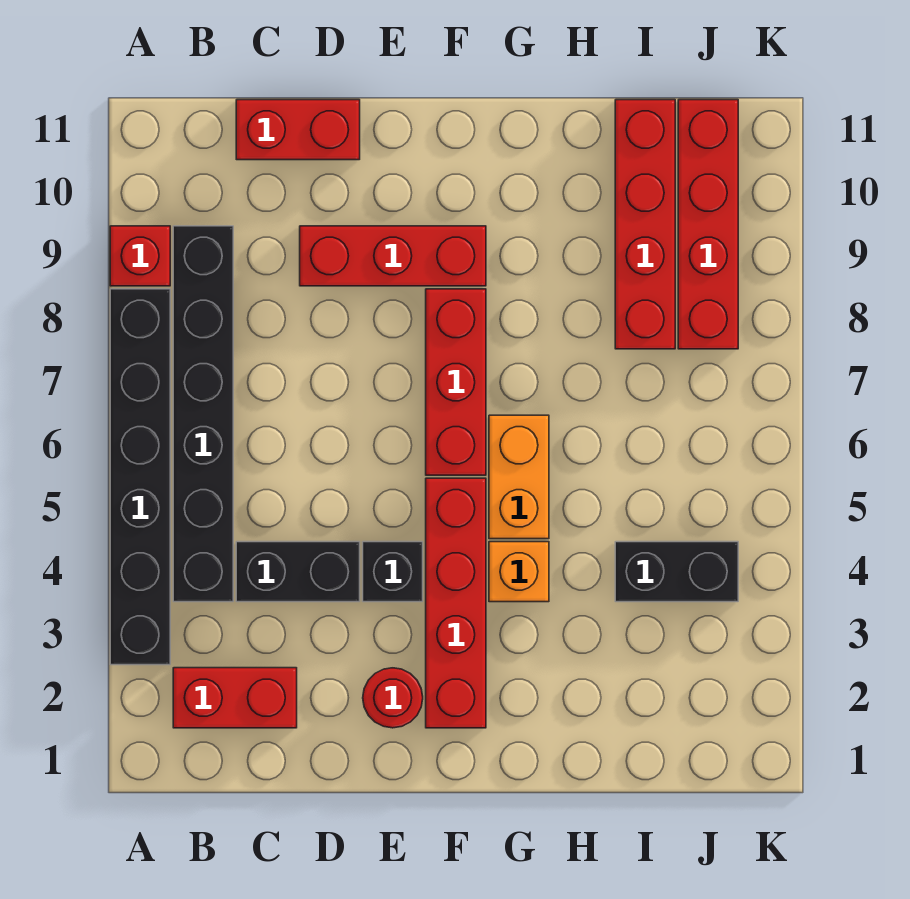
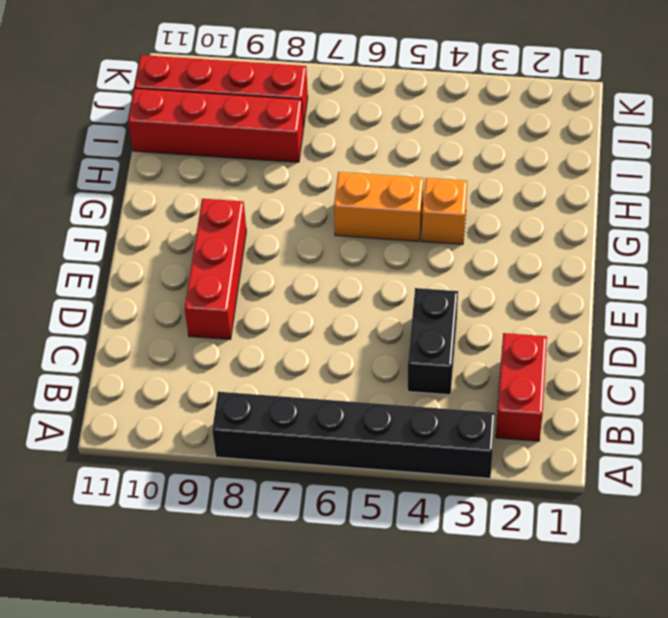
none -> red 1x1 brick [110,226,170,286]
none -> black 1x6 brick [173,226,233,602]
none -> red 1x2 brick [236,100,360,160]

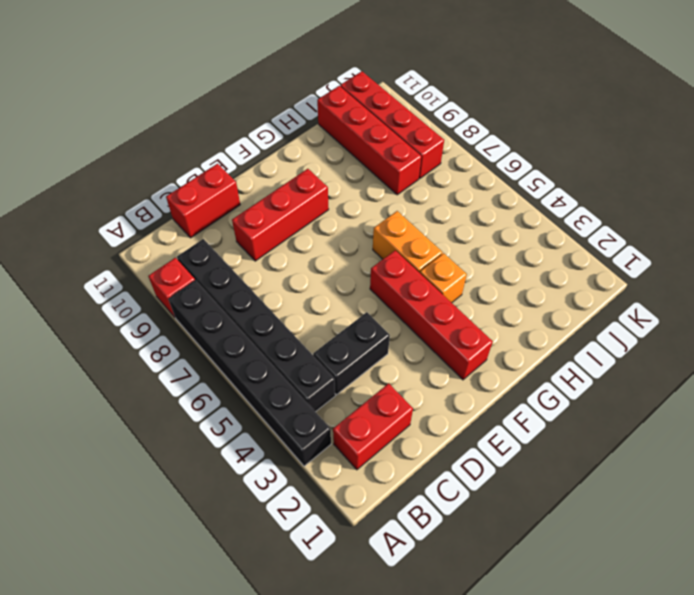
none -> red 1x1 round brick [363,668,423,728]
none -> black 1x1 brick [363,542,423,602]
none -> red 1x3 brick [426,289,486,475]

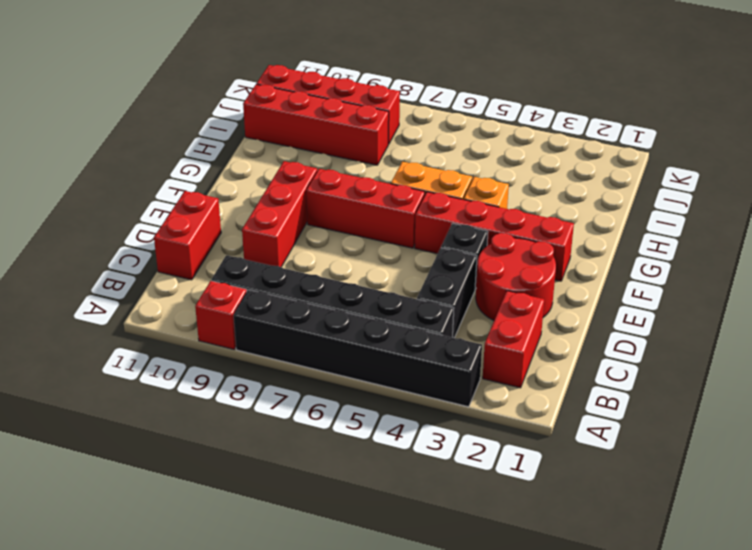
red 2x2 round brick [476,233,556,320] -> red 1x1 round brick [363,668,423,728]
none -> black 1x2 brick [615,542,738,602]

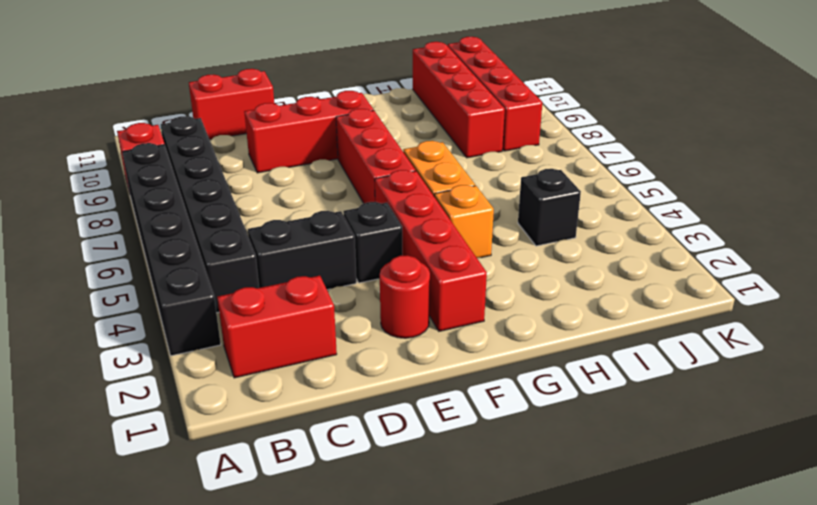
black 1x1 brick [518,169,581,246] -> black 1x2 brick [615,542,738,602]

